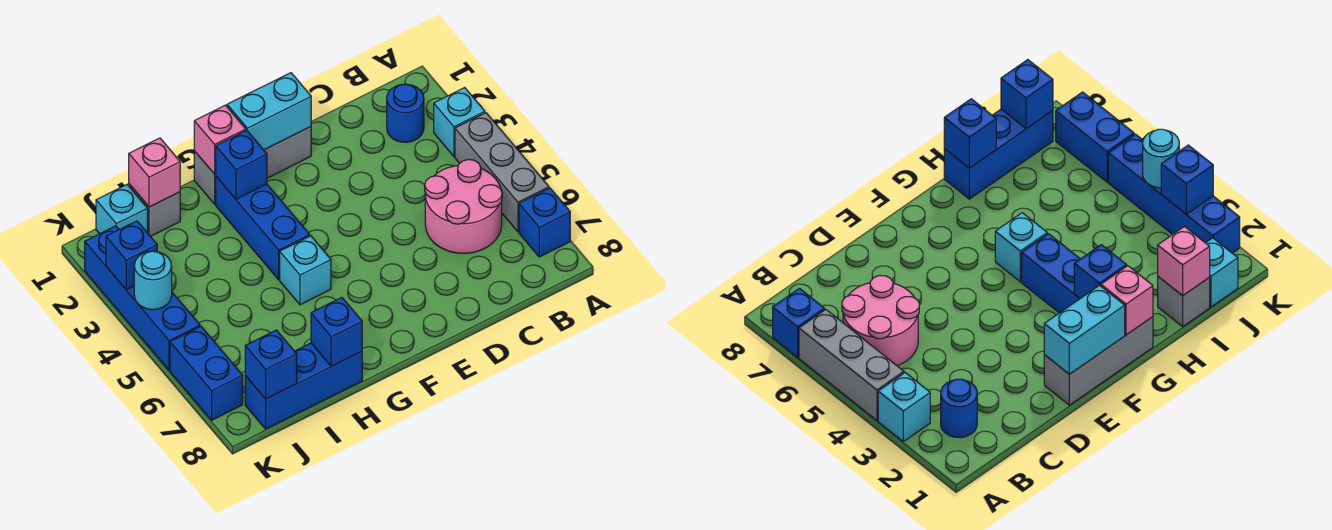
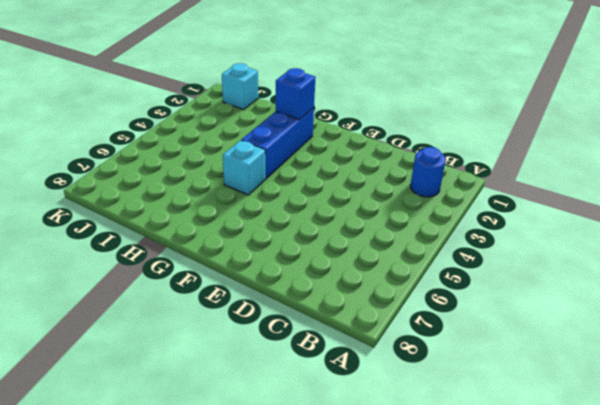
none -> cyan 1x1 brick [434,88,485,156]
none -> grey 1x3 brick [455,113,549,232]
none -> blue 1x1 brick [519,188,570,257]

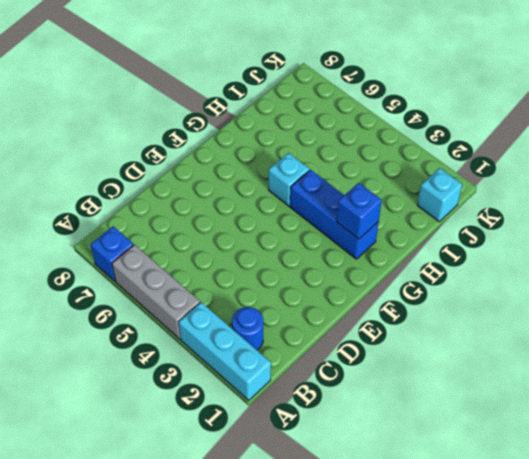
cyan 1x3 brick [179,302,271,400] -> cyan 1x1 brick [434,88,485,156]
none -> pink 2x2 round brick [425,159,502,253]
none -> grey 1x3 brick [194,127,311,204]
none -> blue 1x3 brick [245,343,362,429]

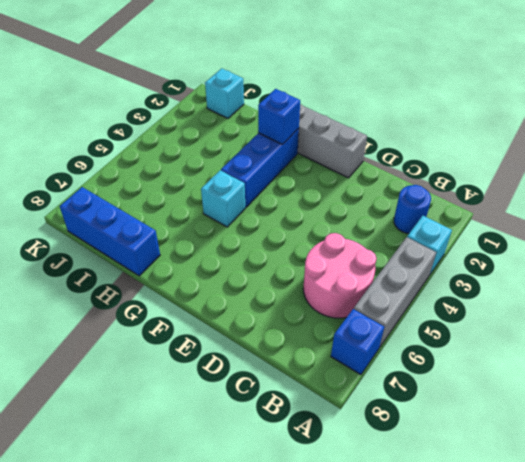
none -> grey 1x1 brick [129,184,180,236]
none -> blue 1x4 brick [85,226,200,370]
none -> blue 1x2 brick [170,326,243,420]

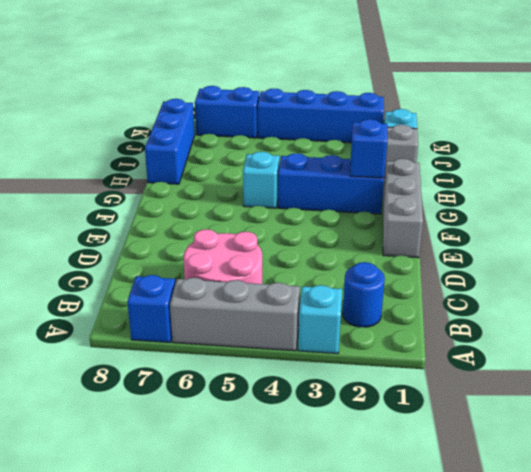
none -> cyan 1x2 brick [227,73,311,150]
none -> pink 1x1 brick [194,105,246,174]
none -> blue 1x1 brick [311,298,362,367]

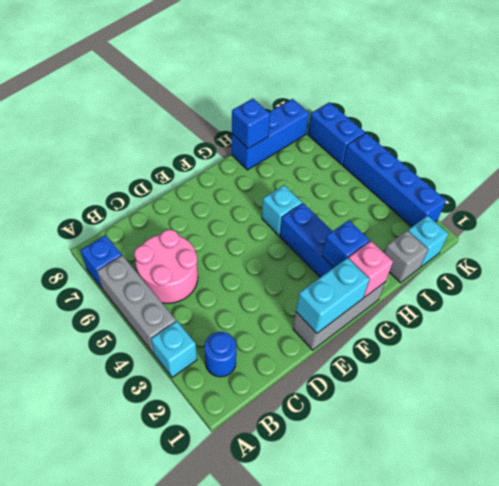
none -> pink 1x1 brick [129,138,180,207]
none -> blue 1x1 brick [245,330,297,399]
none -> blue 1x1 brick [106,221,157,290]

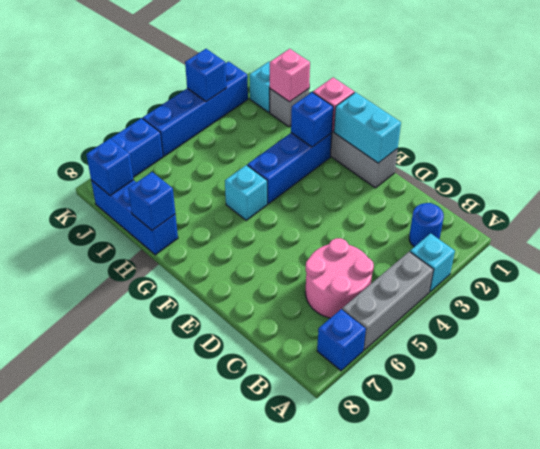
none -> cyan 1x1 round brick [134,251,172,310]

